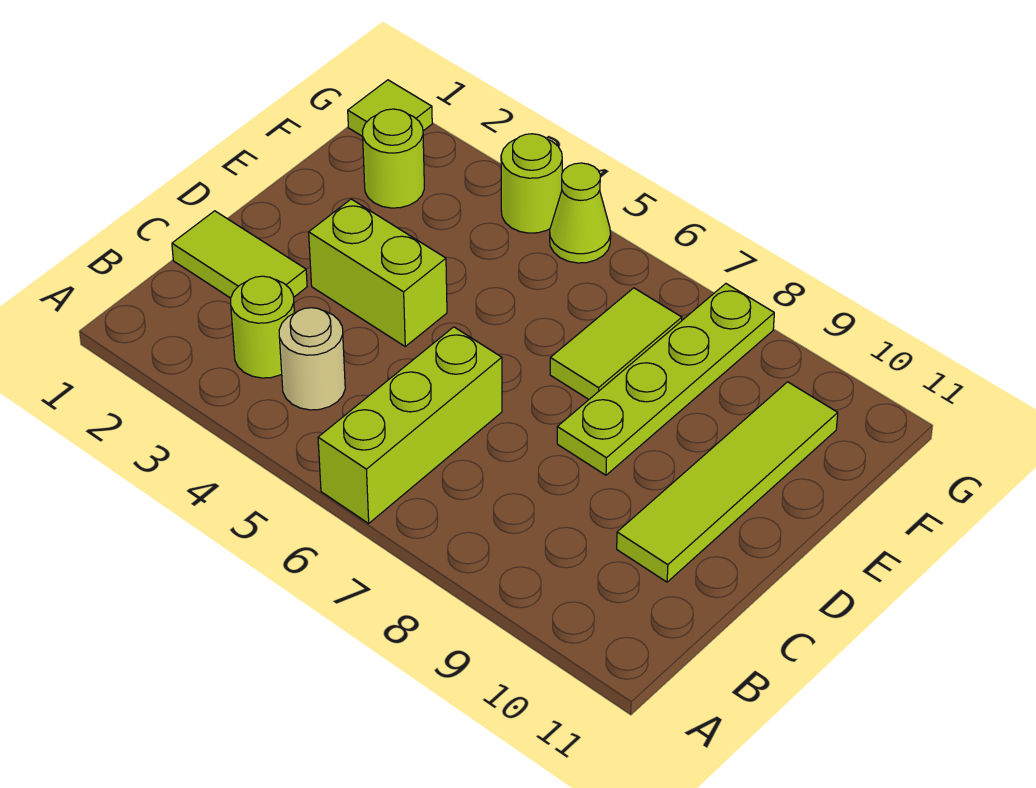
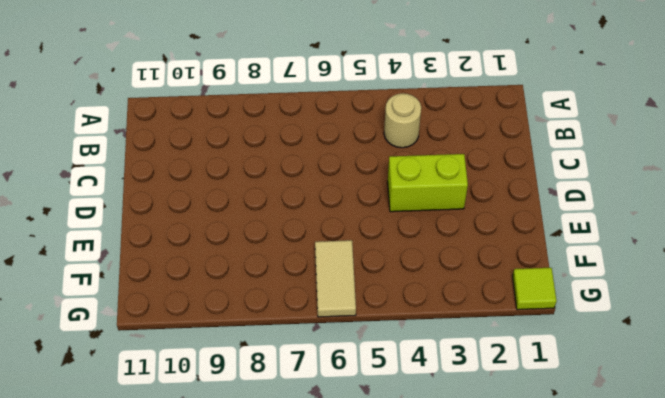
tan 1x2 tile [315,240,356,317] -> none
none -> lime 1x3 brick [318,327,502,523]
none -> lime 1x1 round brick [231,276,294,378]
none -> lime 1x2 tile [172,211,307,298]

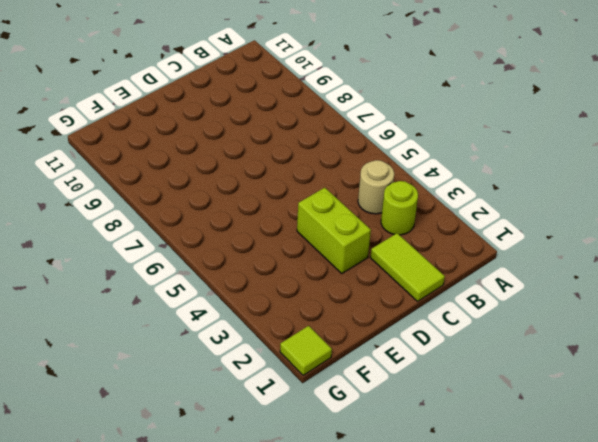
none -> lime 1x3 brick [318,327,502,523]
none -> lime 1x4 tile [617,382,838,582]
none -> lime 1x4 plate [557,284,774,475]

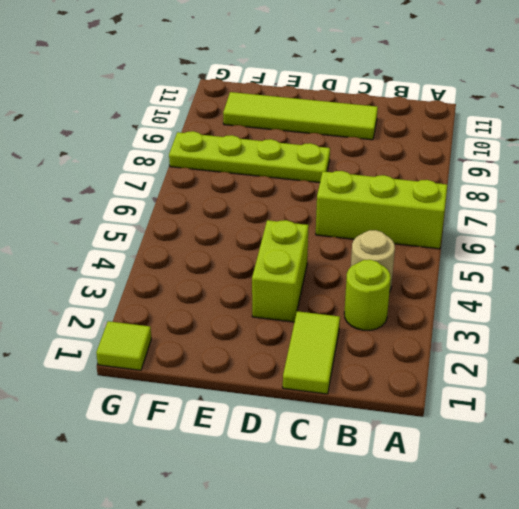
none -> lime 1x2 tile [550,288,682,399]
none -> lime 1x1 round brick [362,109,424,208]
none -> lime 1x1 round brick [501,134,562,233]

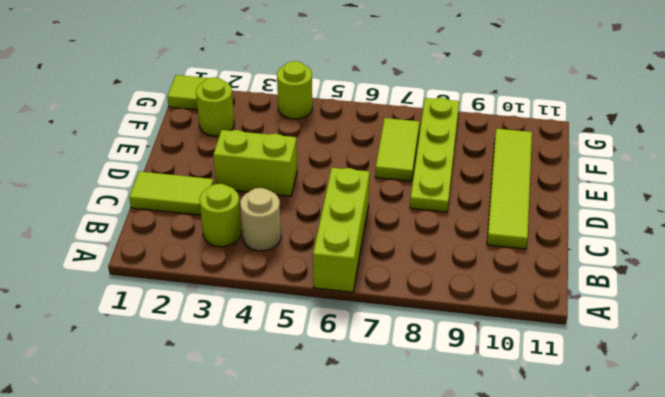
none -> lime 1x1 cone [550,163,611,263]

